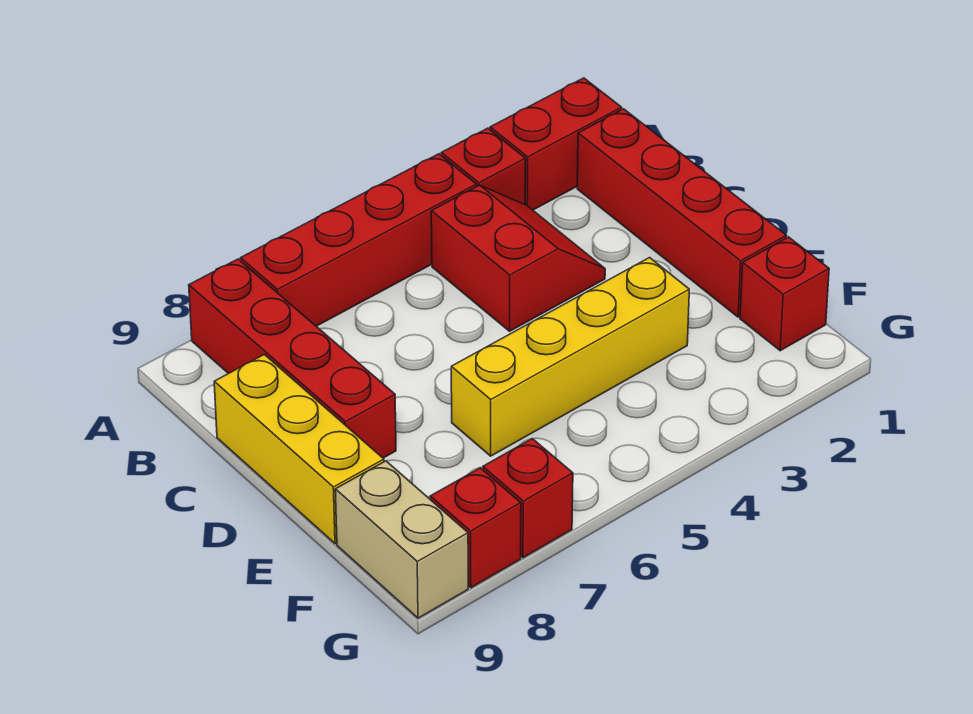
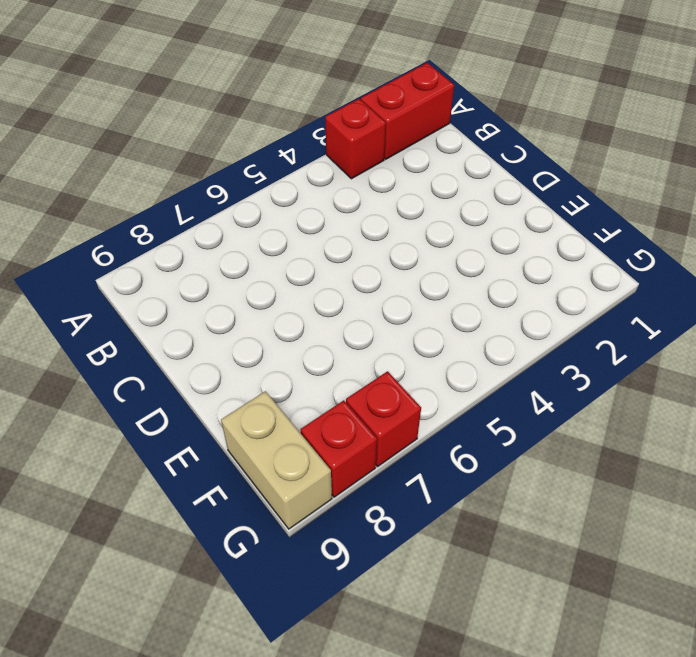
none -> red 1x4 brick [240,154,477,326]
none -> red 1x4 brick [189,259,396,458]
none -> red 1x4 brick [577,109,786,317]

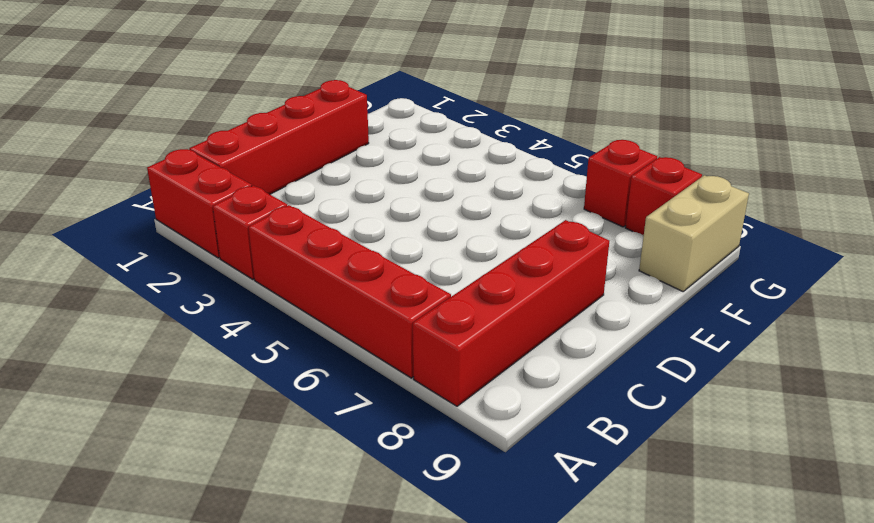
none -> red 2x2 slope [431,185,605,331]
none -> yellow 1x3 brick [214,354,384,544]
none -> yellow 1x4 brick [451,258,689,456]

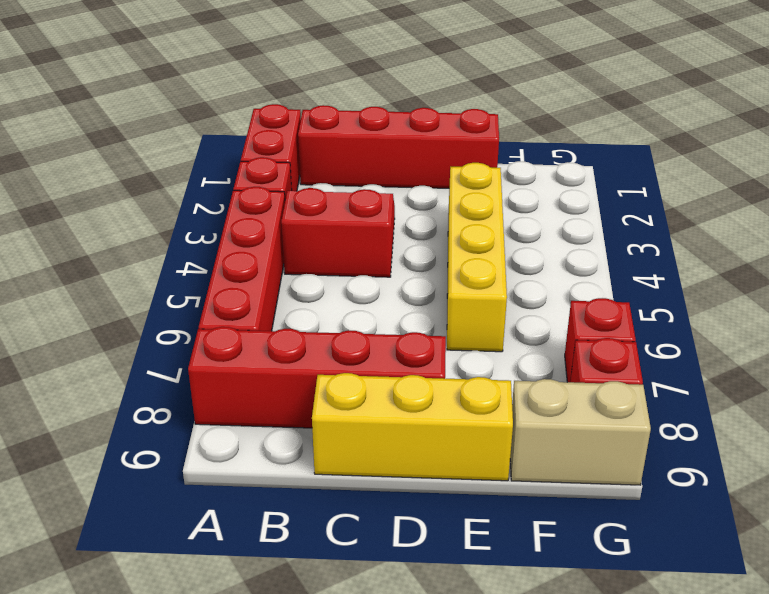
none -> red 1x1 brick [740,237,829,351]

